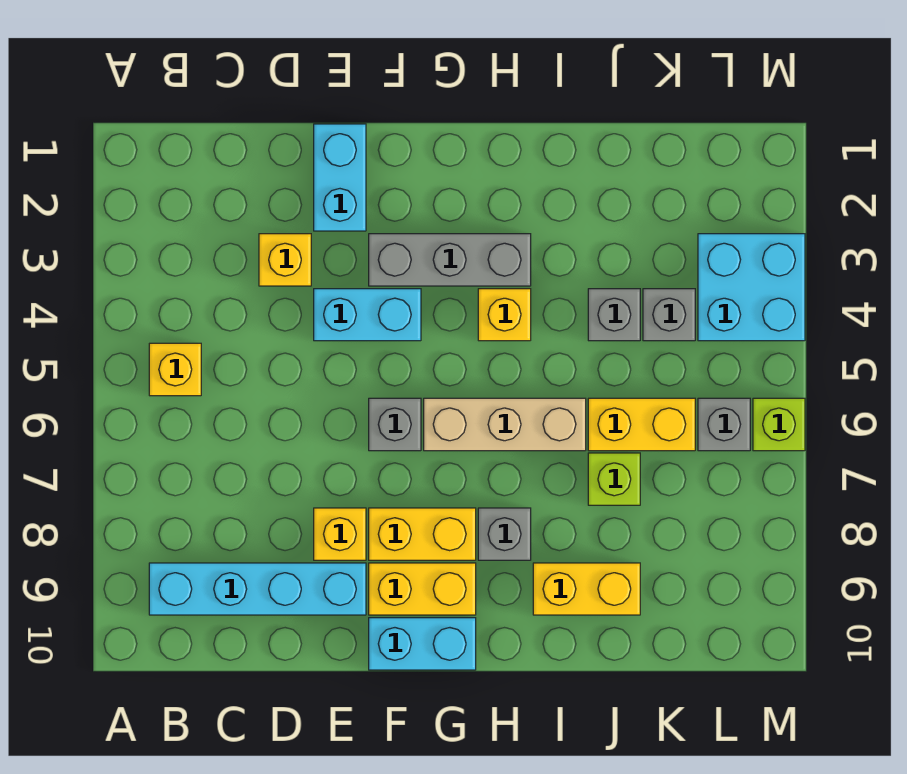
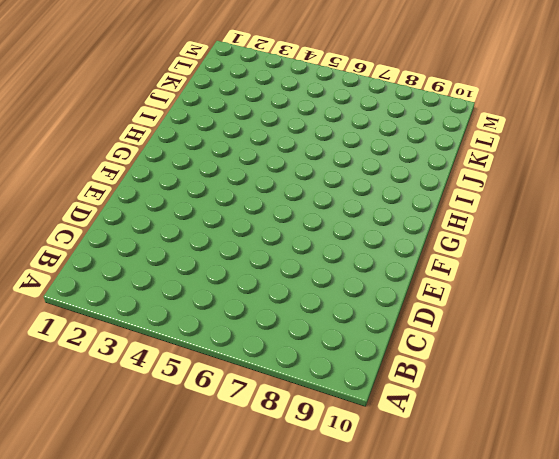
none -> yellow 1x1 brick [149,343,201,396]
none -> cyan 1x4 brick [149,563,366,615]
none -> yellow 1x1 brick [259,234,311,286]

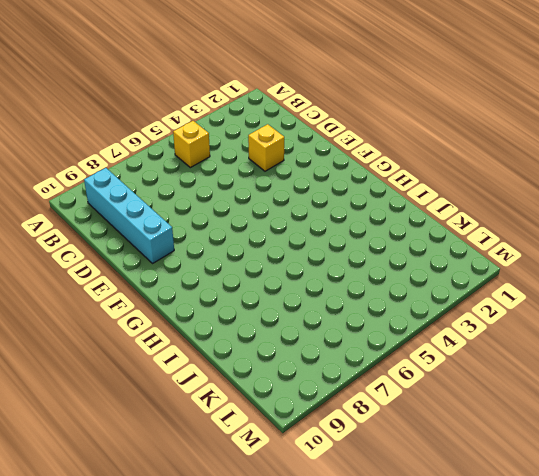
none -> cyan 1x2 brick [314,124,366,231]
none -> cyan 1x2 brick [314,289,421,341]
none -> yellow 1x1 brick [314,508,366,560]

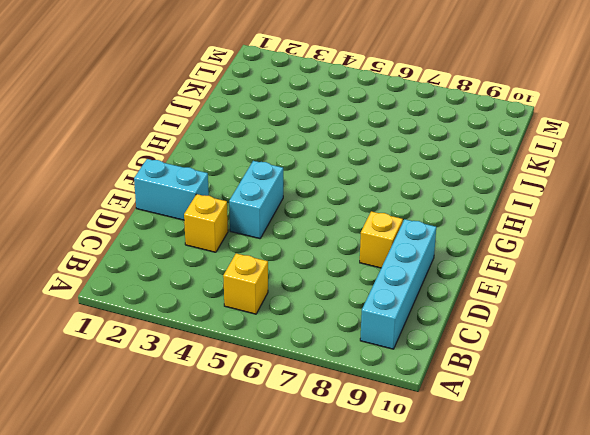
none -> grey 1x3 brick [369,234,531,286]
none -> grey 1x1 brick [369,398,421,451]
none -> yellow 1x2 brick [369,508,476,560]

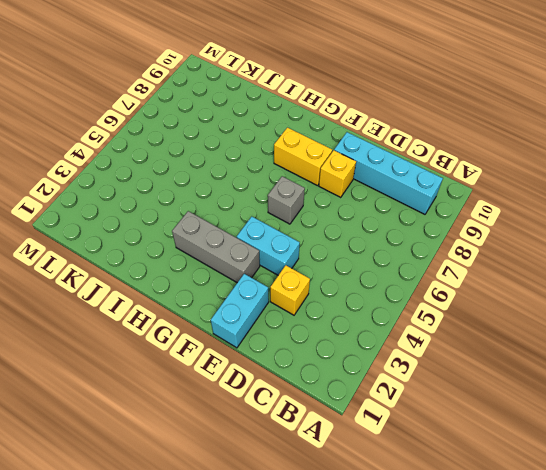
none -> yellow 1x1 brick [149,343,201,396]
none -> yellow 1x2 brick [369,563,476,615]
none -> cyan 1x2 brick [369,618,476,670]

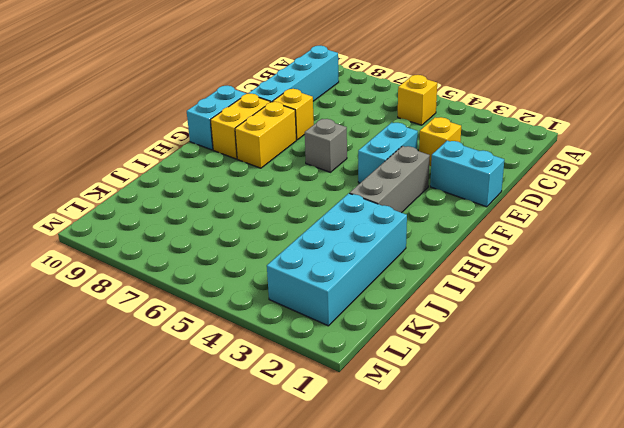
cyan 2x4 brick [267,193,407,326] -> cyan 2x2 brick [698,234,805,341]
none -> tan 1x3 brick [424,398,586,451]
none -> yellow 1x1 brick [478,289,531,341]
none -> grey 1x1 brick [478,508,531,560]

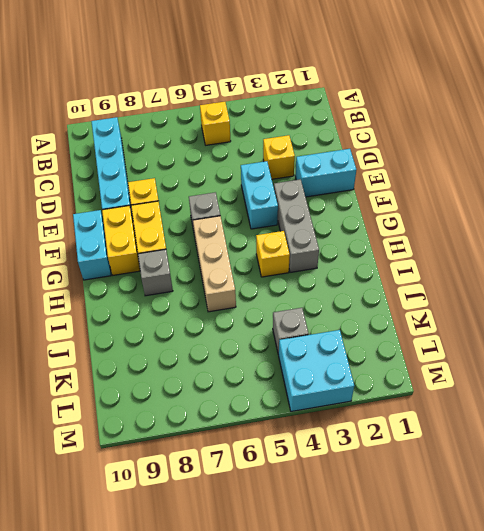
none -> yellow 1x2 brick [533,563,640,615]
none -> grey 1x1 brick [588,289,640,341]
none -> yellow 1x2 brick [588,398,695,451]

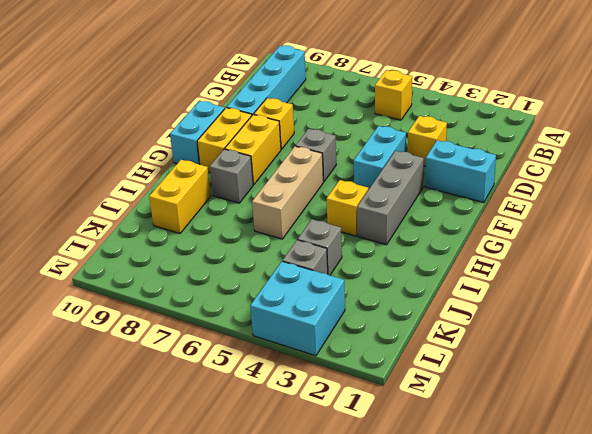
none -> yellow 1x2 brick [588,398,695,451]
none -> lime 1x1 brick [588,453,640,505]
none -> grey 1x1 brick [698,398,750,451]

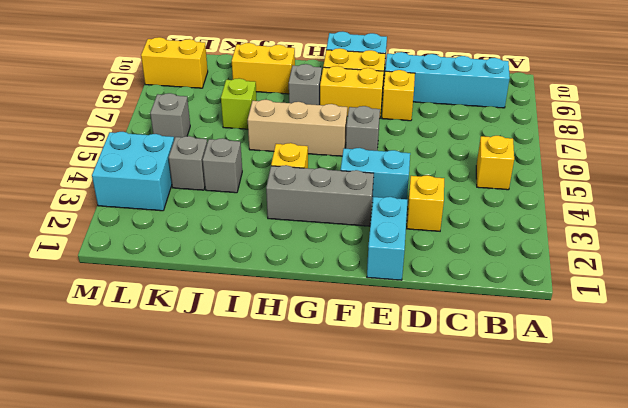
yellow 1x2 brick [141,37,208,88] -> yellow 1x2 brick moved to [588,398,695,451]
none -> lime 1x1 brick [753,398,805,451]

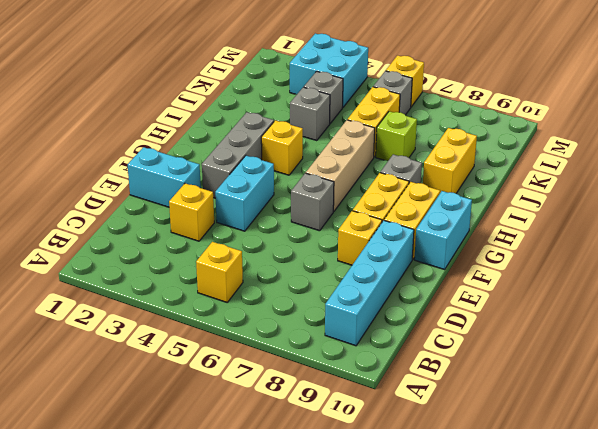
yellow 1x1 brick [386,55,424,107] -> lime 1x1 brick [753,398,805,451]

